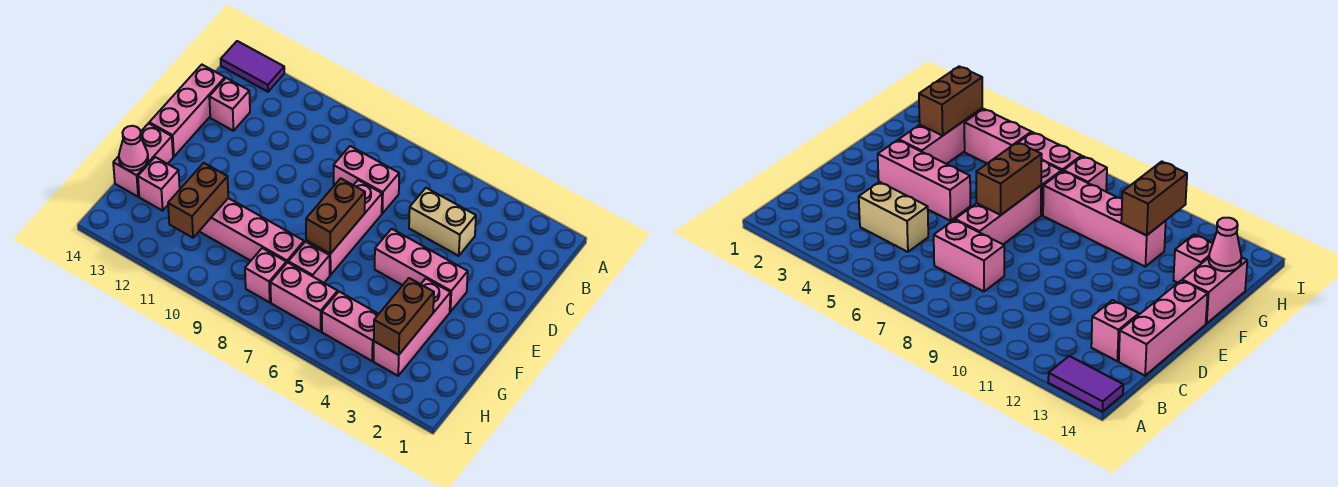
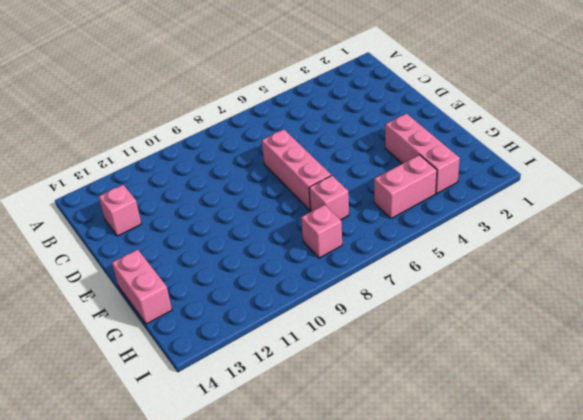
none -> purple 1x2 tile [221,41,284,92]
none -> tan 1x2 brick [409,188,476,256]
none -> pink 1x2 brick [334,146,399,214]

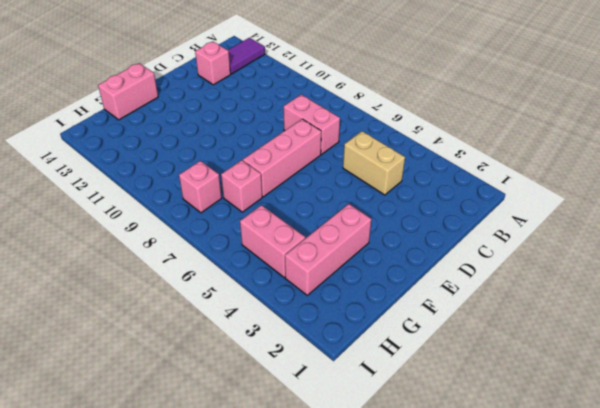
purple 1x2 tile [228,38,265,74] -> purple 1x2 tile turned to [221,41,284,92]
none -> pink 1x3 brick [149,65,225,157]
none -> pink 1x3 brick [375,229,468,312]
none -> pink 1x4 brick [199,198,304,263]

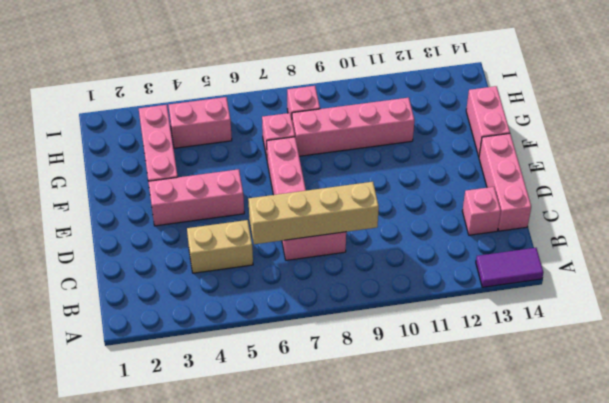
tan 1x4 brick [248,182,379,244] -> none
none -> pink 1x1 brick [138,157,180,211]
none -> pink 1x2 brick [270,262,338,332]
none -> brown 1x2 brick [306,178,365,254]

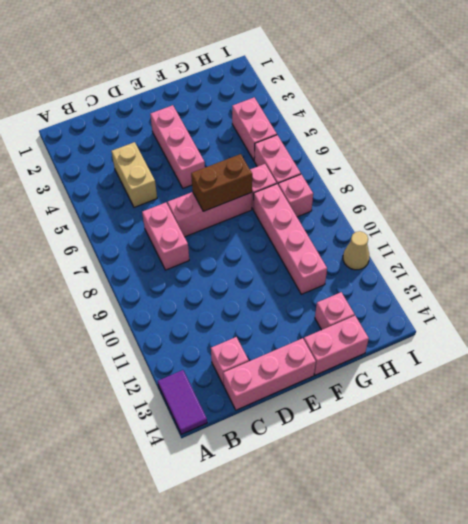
tan 1x1 cone [343,231,370,270] -> none
none -> pink 1x3 brick [374,279,451,376]
none -> brown 1x2 brick [374,278,434,355]
none -> brown 1x2 brick [168,163,228,238]

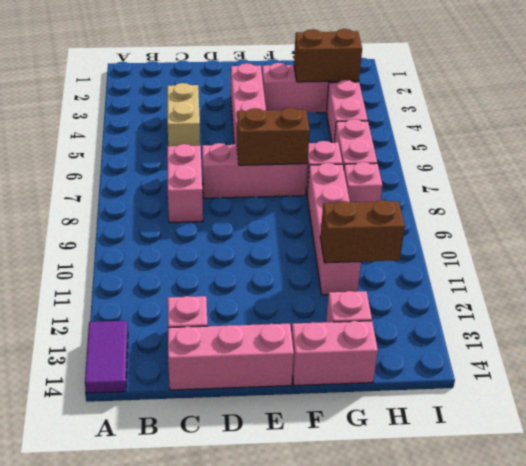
none -> pink 1x1 cone [119,126,148,171]

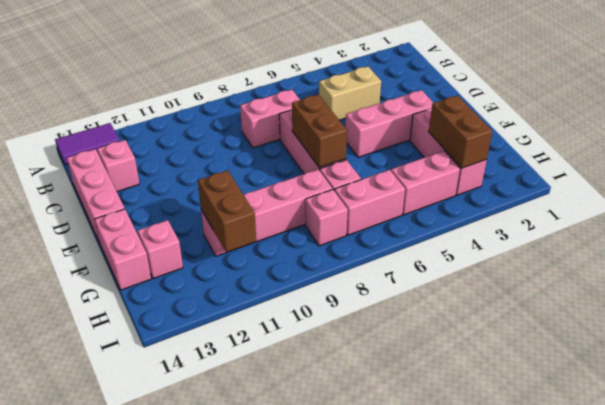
none -> pink 1x1 cone [119,126,148,171]

